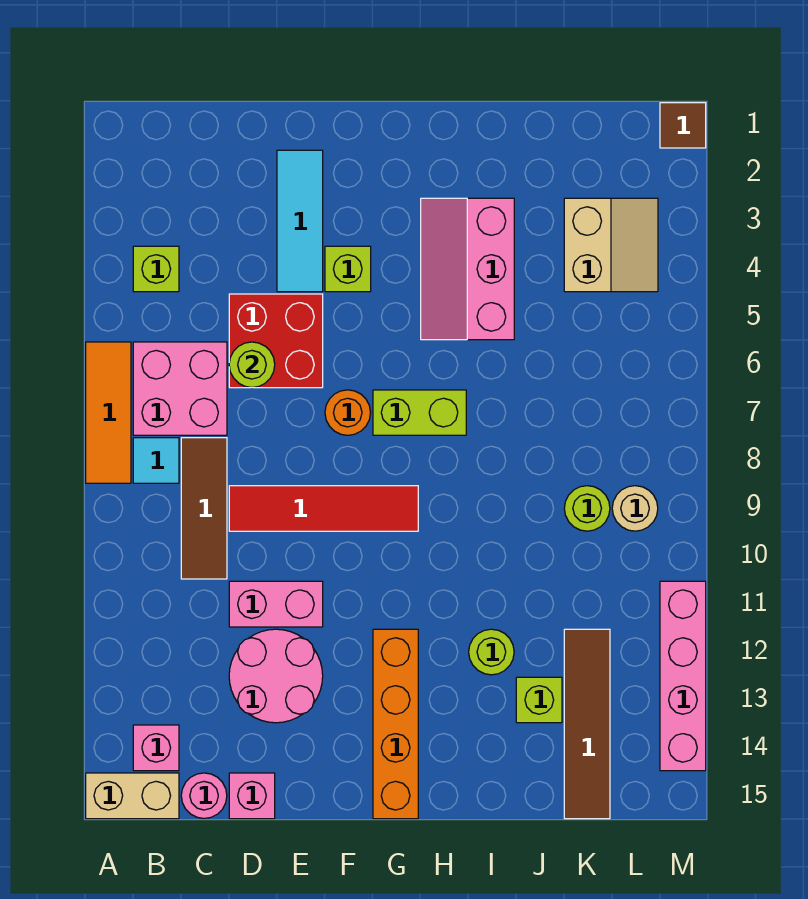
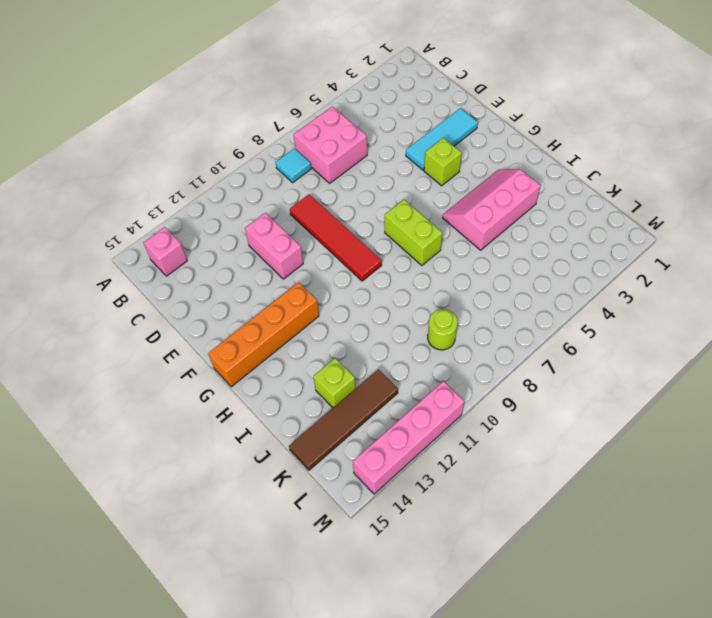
none -> orange 1x3 tile [86,342,131,483]
none -> tan 1x2 brick [86,773,179,819]
none -> lime 1x1 brick [133,246,179,292]

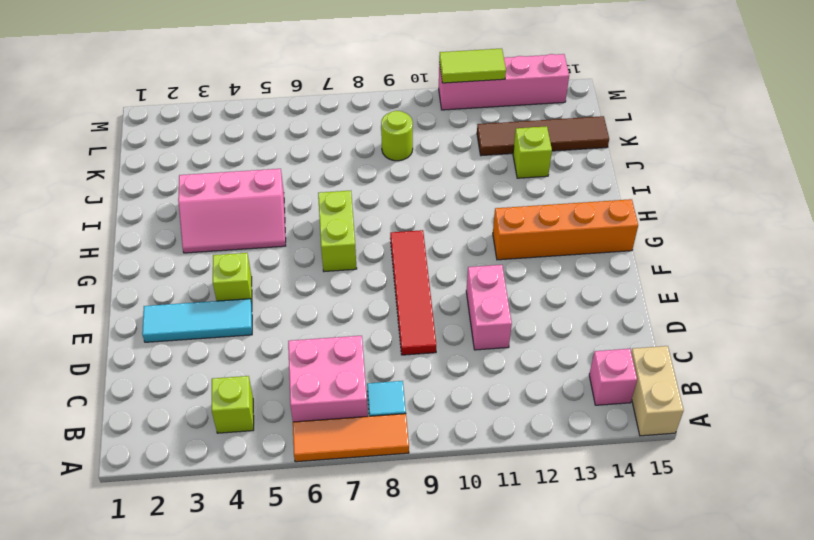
lime 1x2 tile [439,49,506,83] -> none
none -> brown 1x3 tile [181,438,227,579]
none -> pink 1x1 round brick [181,773,227,818]
none -> red 2x2 brick [229,294,323,388]

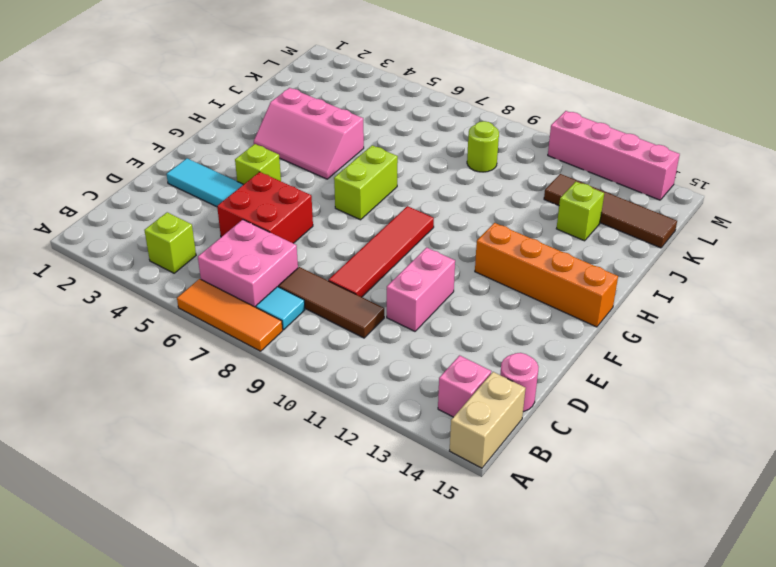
none -> pink 2x2 round brick [229,629,323,723]
none -> pink 1x1 brick [229,773,275,819]
none -> orange 1x1 round brick [325,390,371,435]

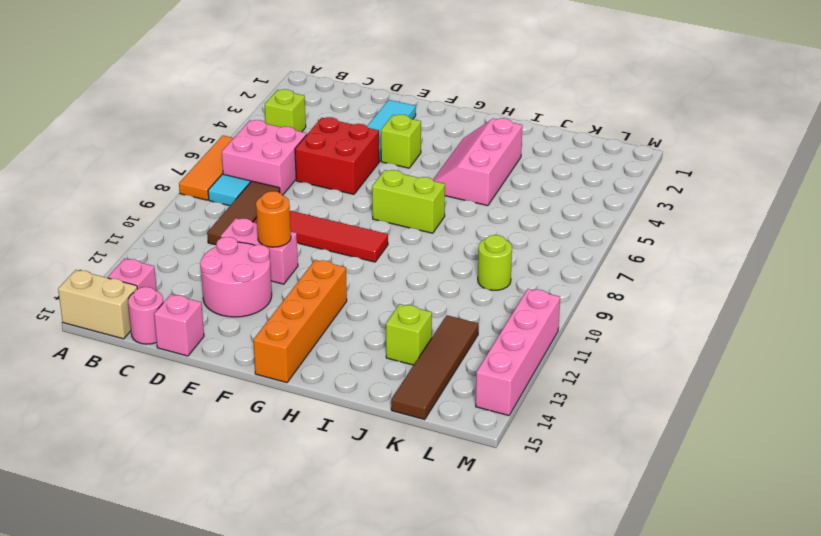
orange 1x1 round brick [256,191,291,247] -> orange 1x1 round brick moved to [325,390,371,435]
none -> lime 1x1 round brick [469,629,514,675]
none -> tan 2x2 slope [564,198,658,292]
none -> tan 1x1 round brick [612,486,658,531]

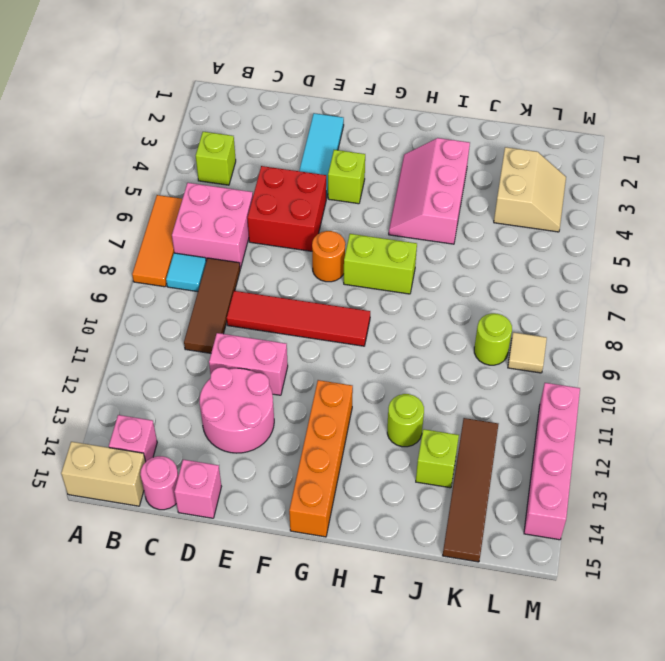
tan 1x1 tile [508,332,547,373] -> tan 1x1 round brick [612,486,658,531]
none -> brown 1x1 tile [660,103,706,148]
none -> lime 1x1 round brick [229,342,275,388]

